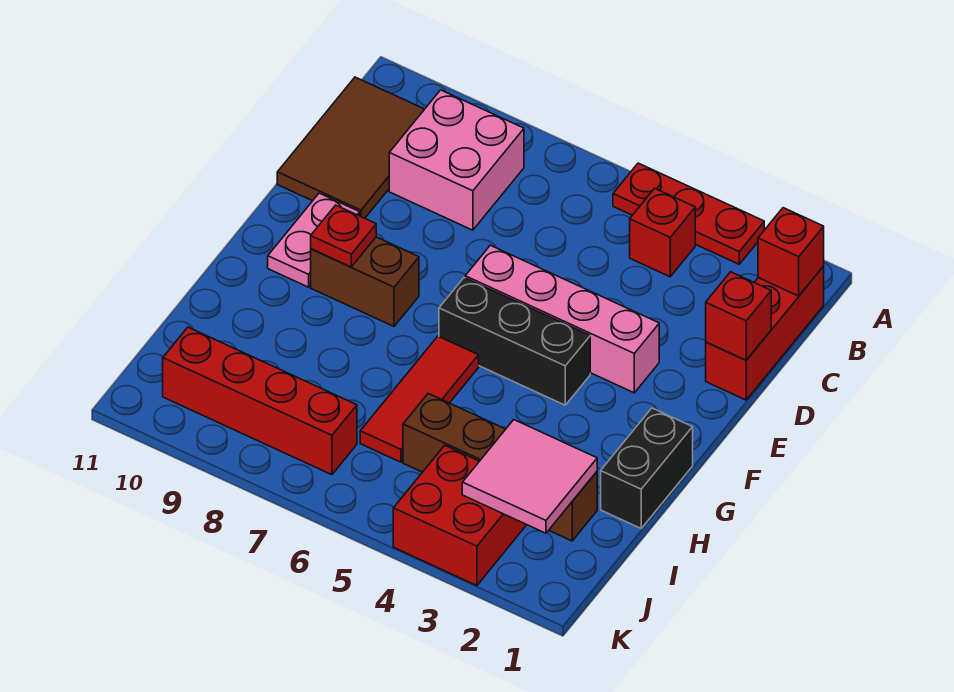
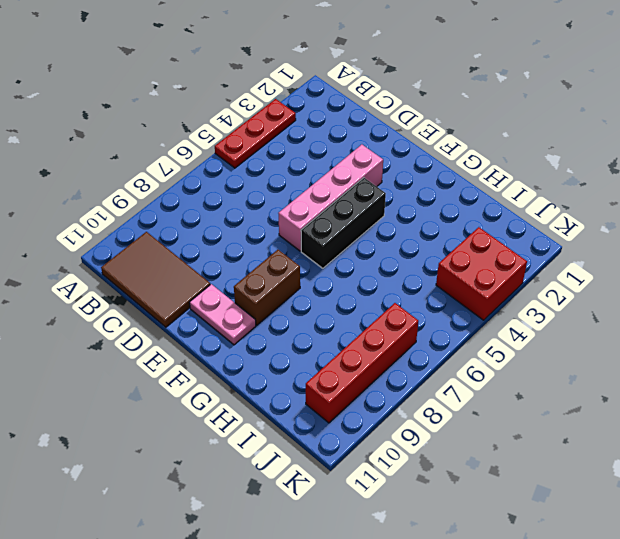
none -> red 1x3 brick [706,266,824,400]
none -> red 1x1 brick [630,188,695,277]
none -> pink 2x2 brick [389,90,524,230]

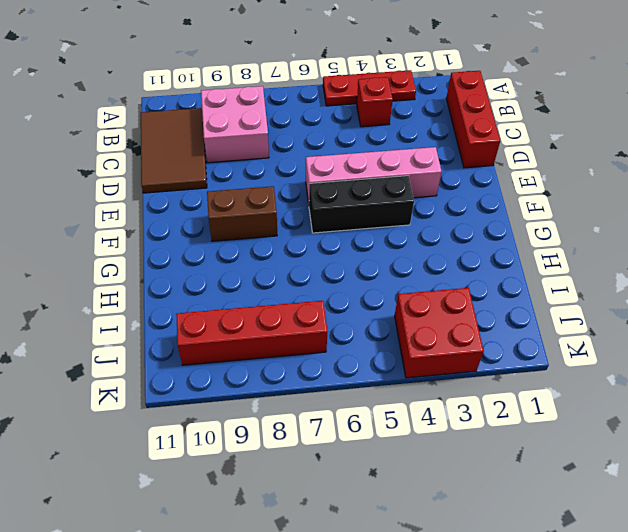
none -> pink 1x2 plate [268,193,360,287]
none -> black 1x2 brick [601,408,693,528]
none -> red 1x3 tile [360,336,479,462]

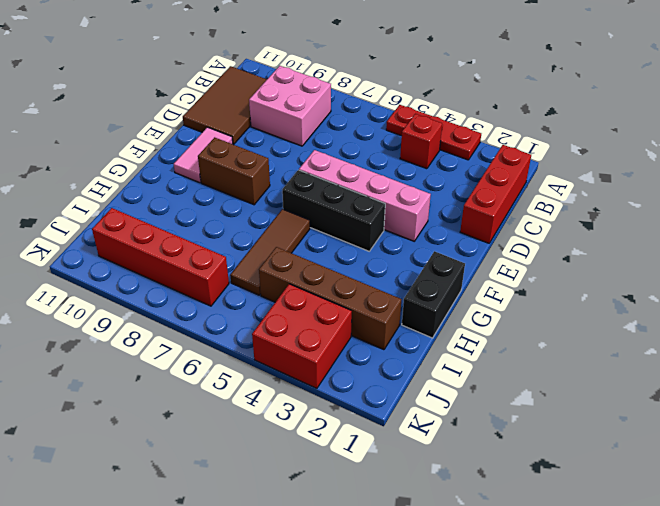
pink 1x2 tile [174,127,233,183] -> pink 1x2 plate [268,193,360,287]
brown 1x3 tile [230,209,310,295] -> red 1x3 tile [360,336,479,462]
none -> red 1x1 brick [758,208,824,296]
none -> red 1x1 brick [706,272,771,360]
none -> red 1x1 plate [311,205,376,267]

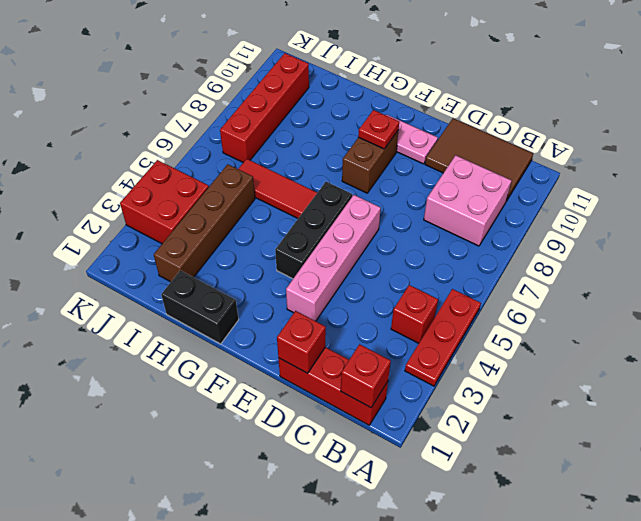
none -> pink 2x2 tile [462,420,597,533]

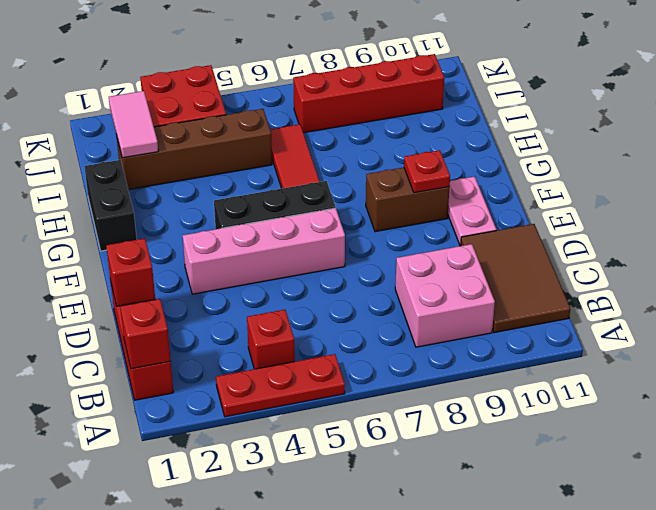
pink 1x2 tile [109,91,158,158] -> pink 2x2 tile [462,420,597,533]

